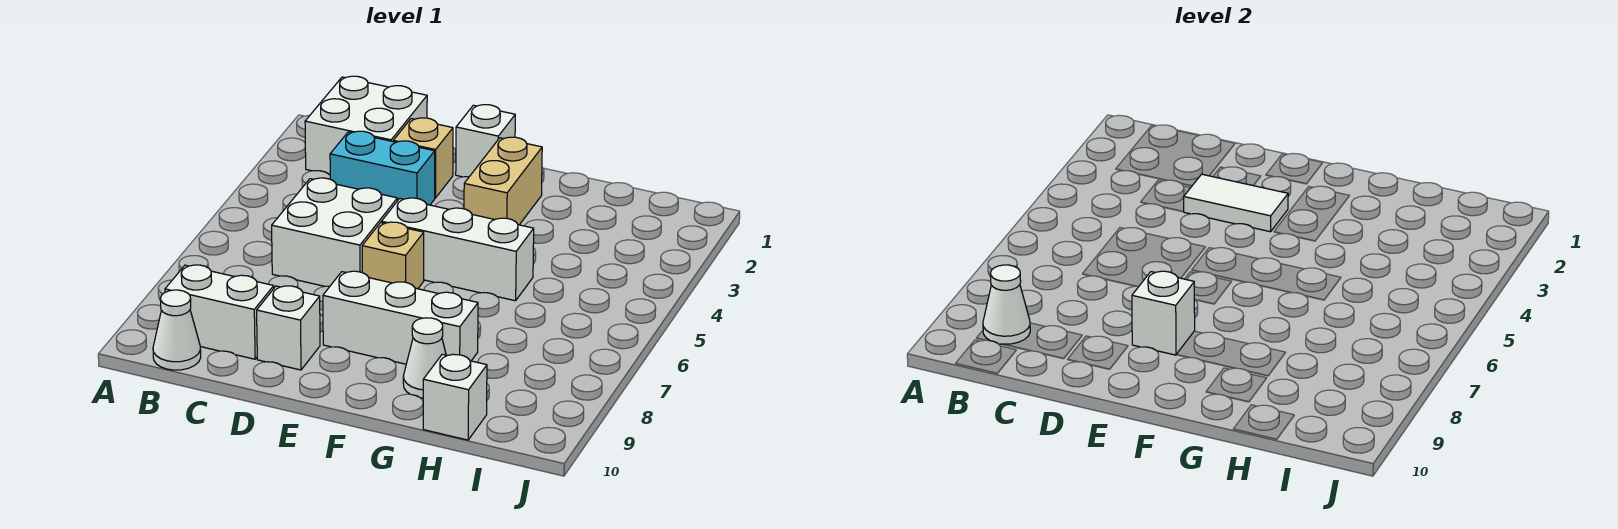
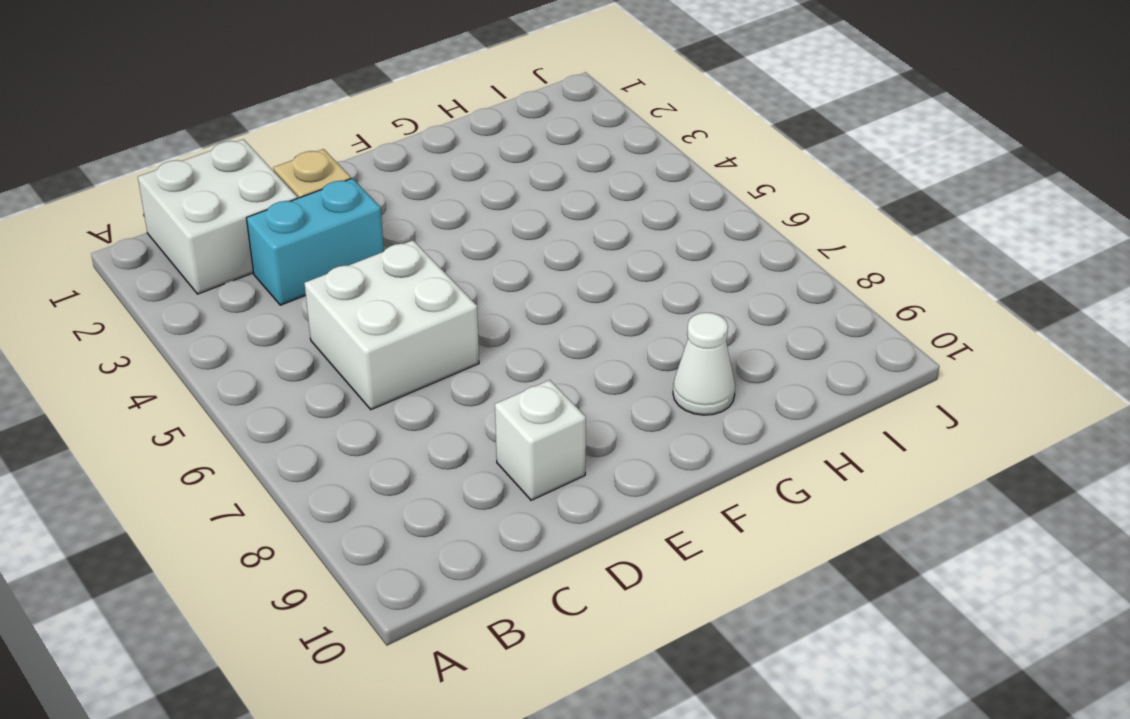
none -> white 1x2 brick [165,265,274,359]
none -> white 1x1 cone [153,290,201,370]
none -> white 1x1 brick [456,105,515,177]

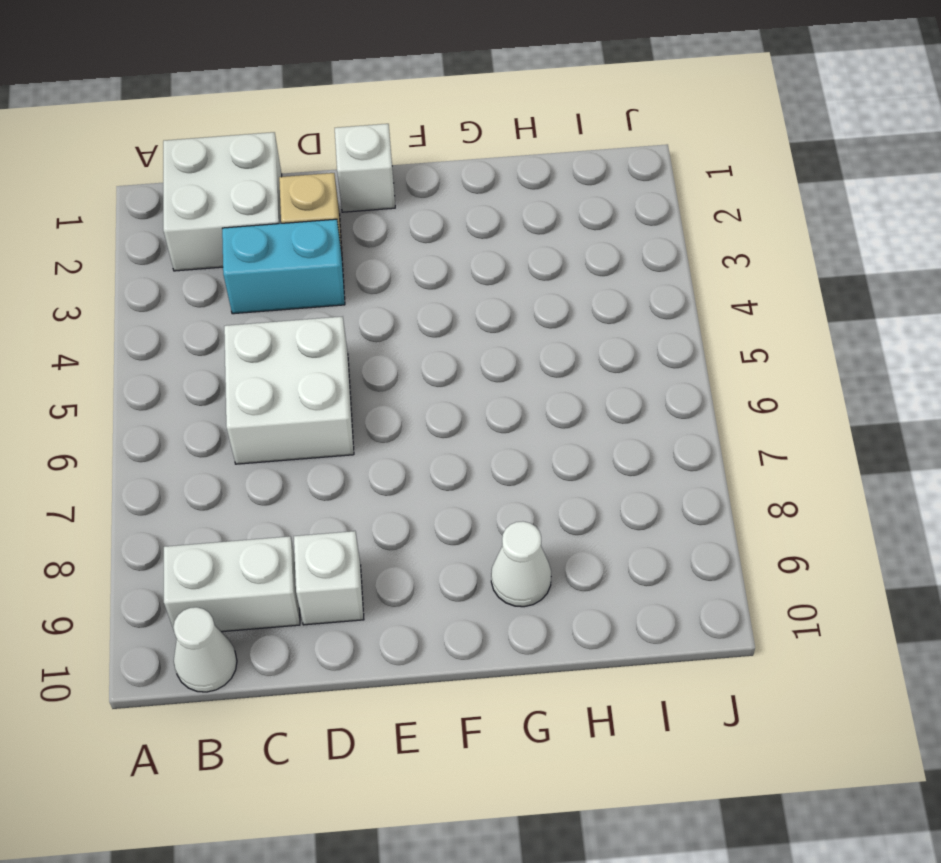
none -> white 1x3 brick [381,198,534,301]
none -> tan 1x1 brick [362,222,424,289]
none -> white 1x3 brick [323,271,478,364]

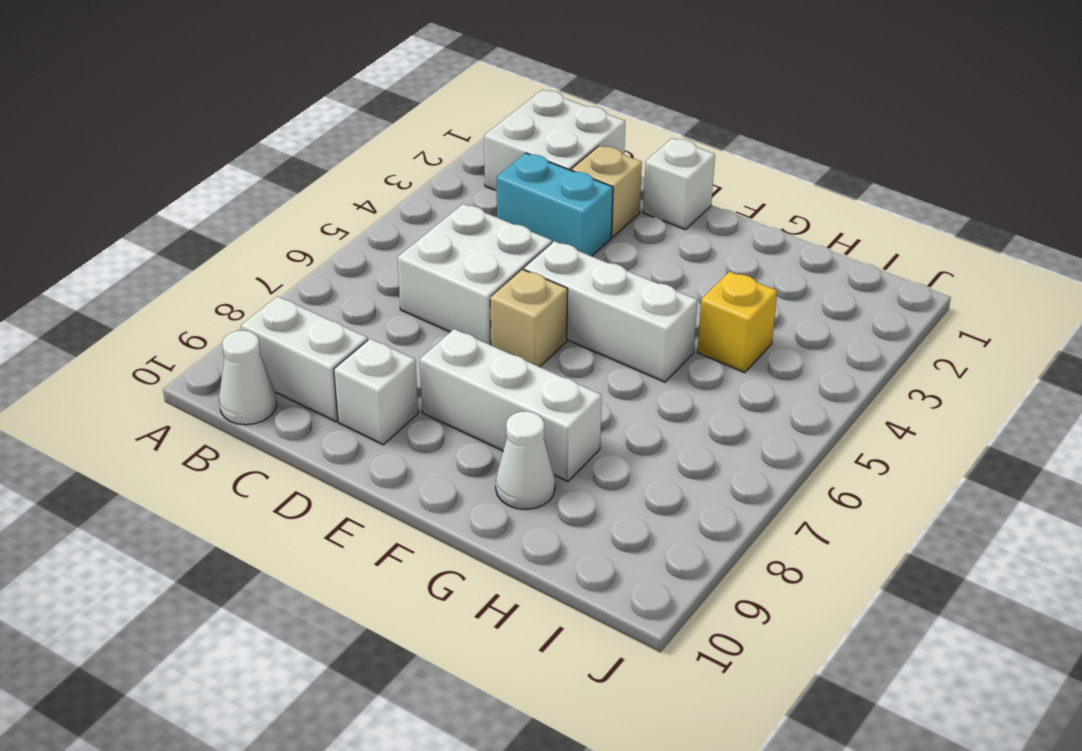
yellow 1x1 brick [697,272,777,373] -> none
none -> tan 1x2 brick [464,137,542,225]
none -> white 1x1 brick [423,354,487,440]
none -> white 1x1 cone [983,265,1030,344]

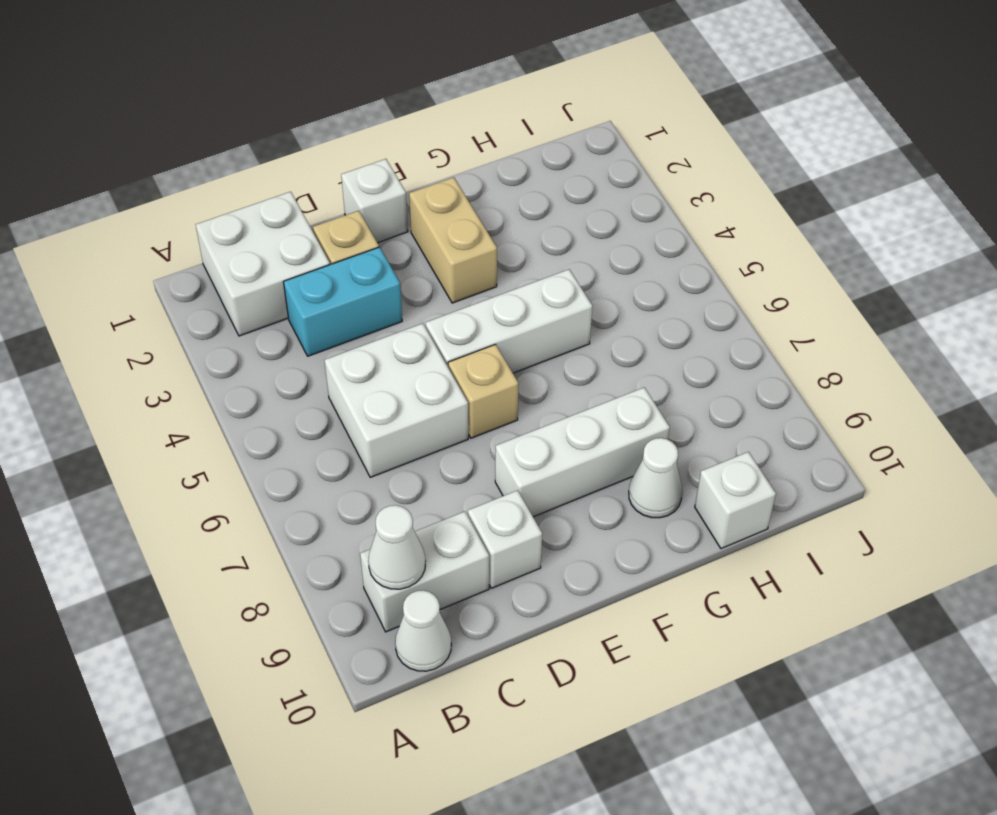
none -> white 1x2 tile [1184,174,1288,232]
none -> white 1x1 brick [1132,271,1195,355]

